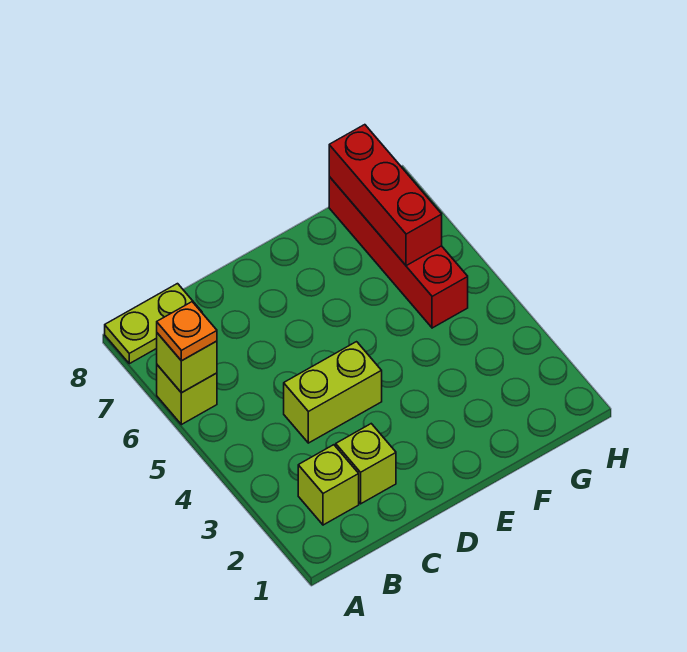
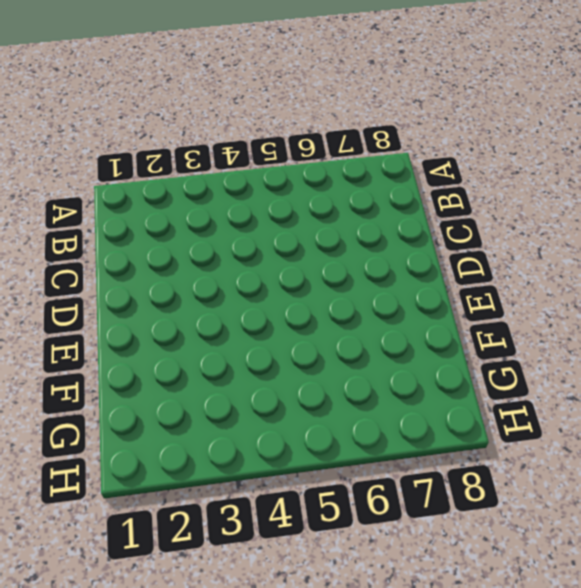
none -> lime 1x1 brick [157,365,217,425]
none -> lime 1x2 plate [105,284,202,364]

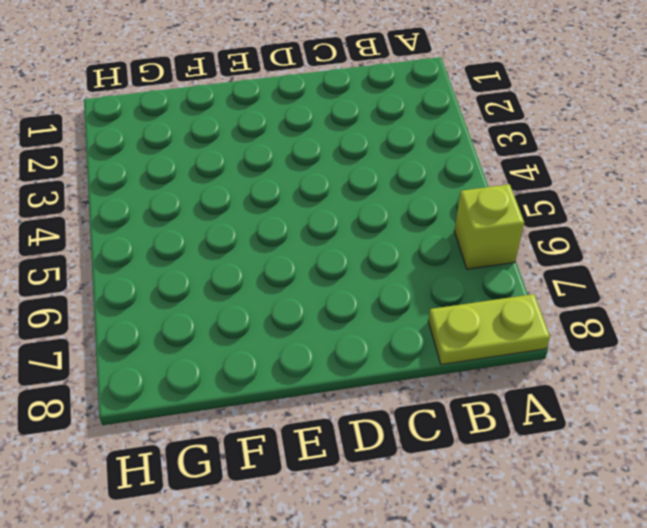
none -> lime 1x1 brick [298,445,359,525]
none -> lime 1x1 brick [336,424,396,504]

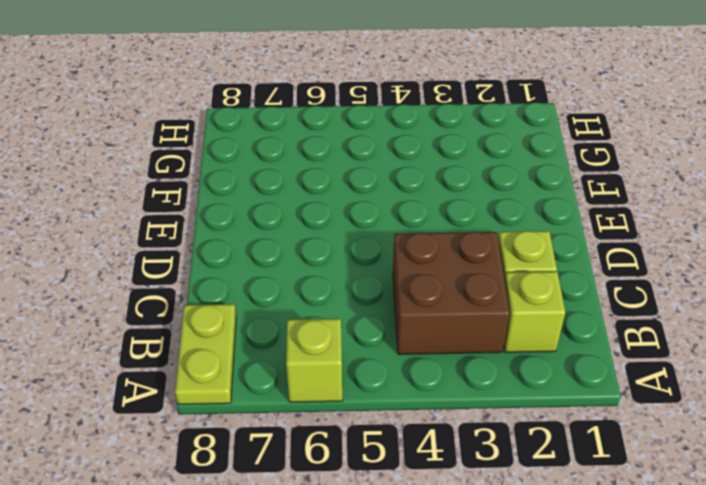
brown 2x2 brick [393,232,509,354] -> lime 1x2 brick [284,342,382,443]
none -> red 1x4 brick [329,177,468,328]
none -> lime 1x1 brick [157,333,217,393]

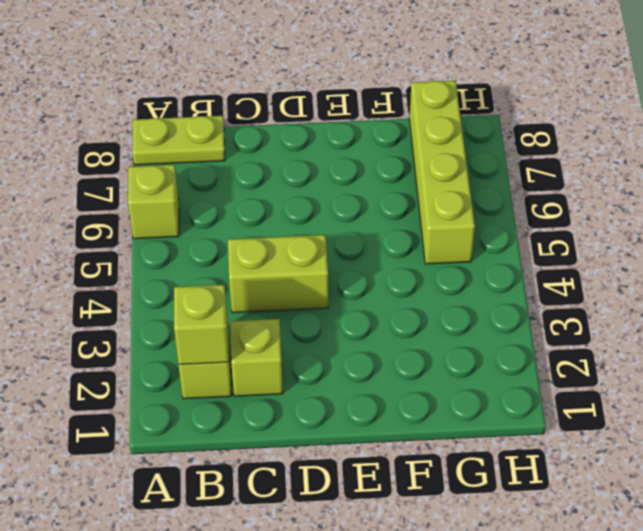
lime 1x1 brick [174,285,229,364] -> lime 1x1 brick moved to [157,333,217,393]
lime 1x4 brick [409,81,475,264] -> red 1x4 brick [329,177,468,328]
none -> red 1x3 brick [329,125,442,266]
none -> orange 1x1 plate [157,302,217,361]

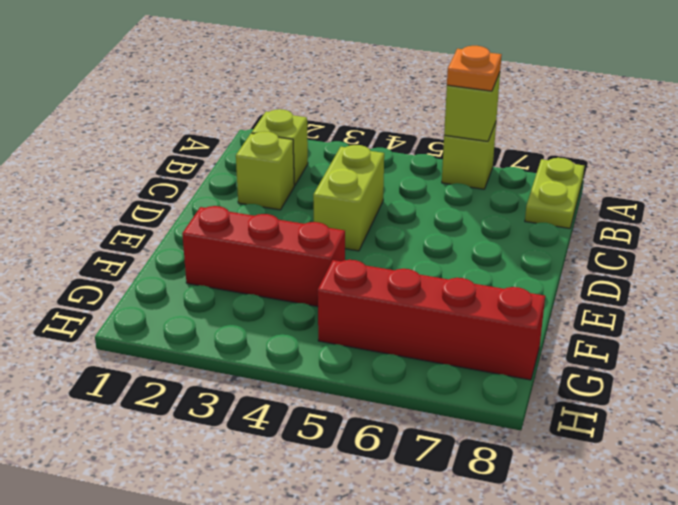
red 1x3 brick [182,206,345,307] -> red 1x3 brick moved to [329,125,442,266]

